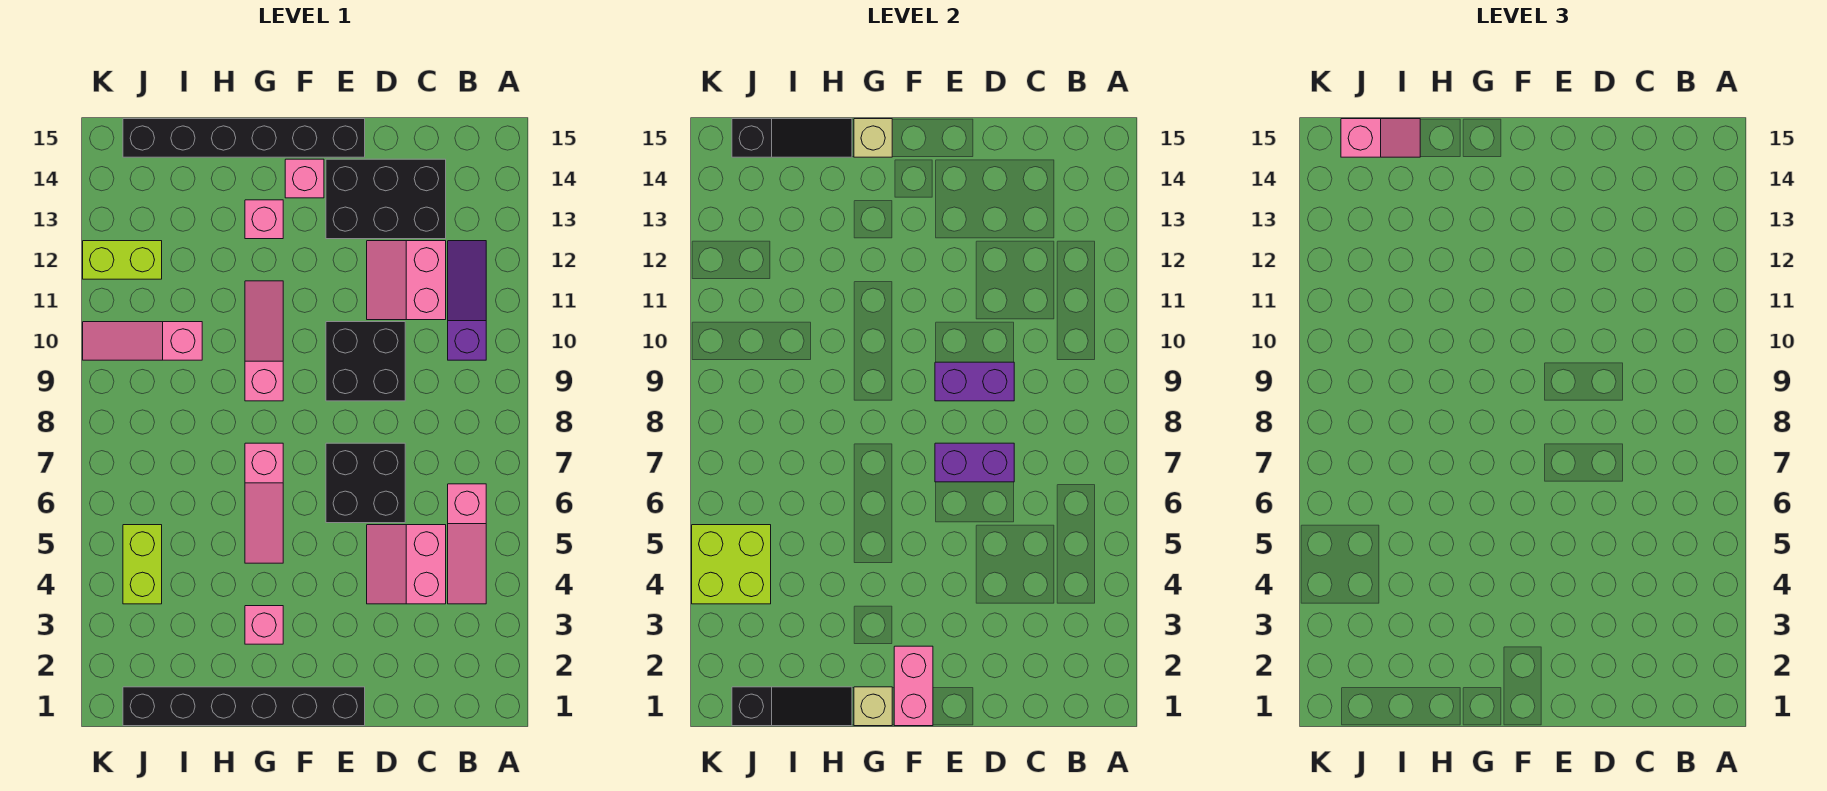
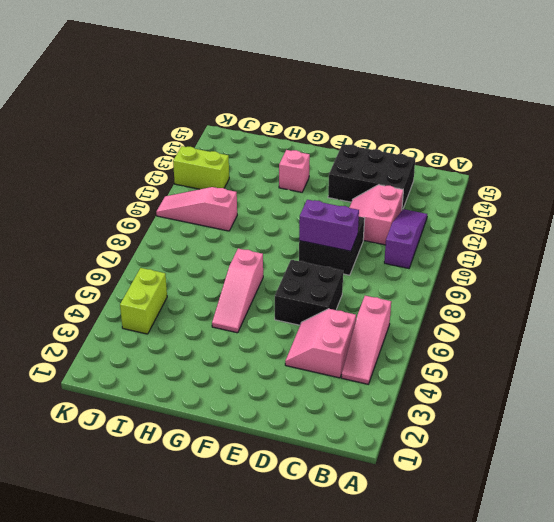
none -> black 1x6 brick [123,687,365,726]
none -> black 1x6 brick [123,119,365,157]
none -> pink 1x1 brick [285,159,324,198]

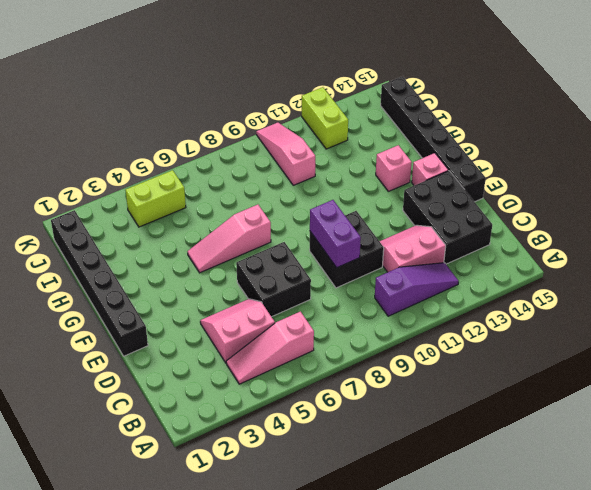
none -> pink 1x1 brick [245,606,283,644]
none -> pink 1x3 slope [245,281,283,401]
none -> purple 1x2 brick [935,443,1014,482]

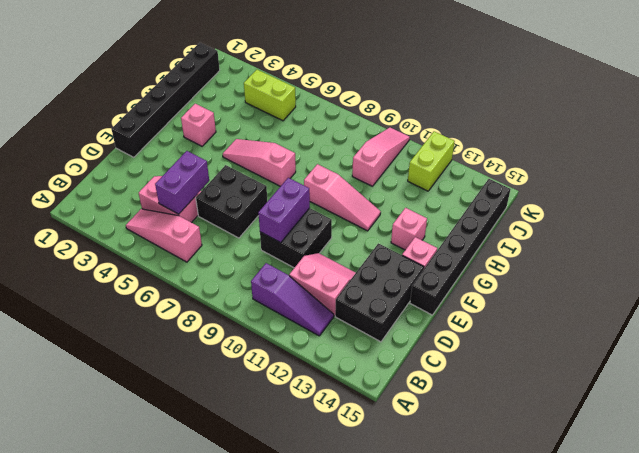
purple 1x2 brick [155,151,209,214] -> purple 1x2 brick moved to [935,443,1014,482]
none -> pink 1x2 brick [894,646,933,726]
none -> tan 1x1 brick [854,687,892,726]
none -> tan 1x1 brick [854,119,892,157]

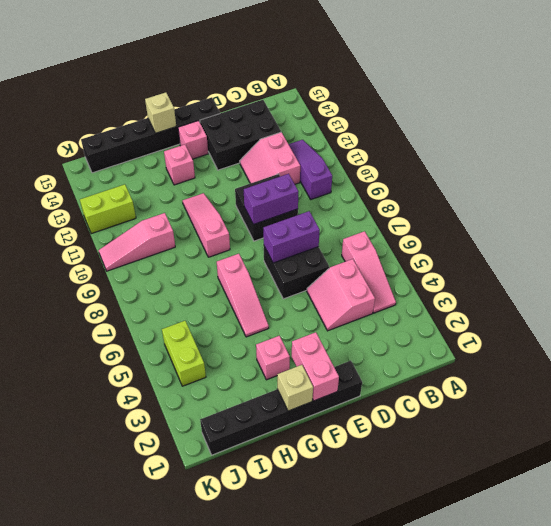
none -> black 1x3 slope [732,687,852,726]
none -> black 1x3 slope [732,119,852,157]
none -> lime 2x2 brick [692,525,771,604]

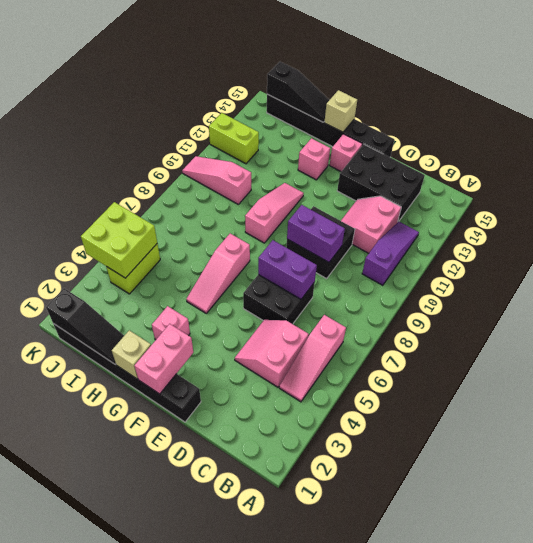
none -> pink 1x2 slope [1341,119,1420,157]

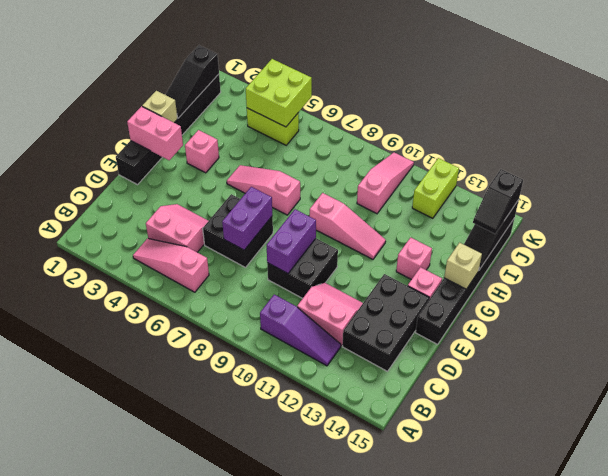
black 1x2 slope [473,169,523,234] -> pink 1x2 slope [1341,119,1420,157]

